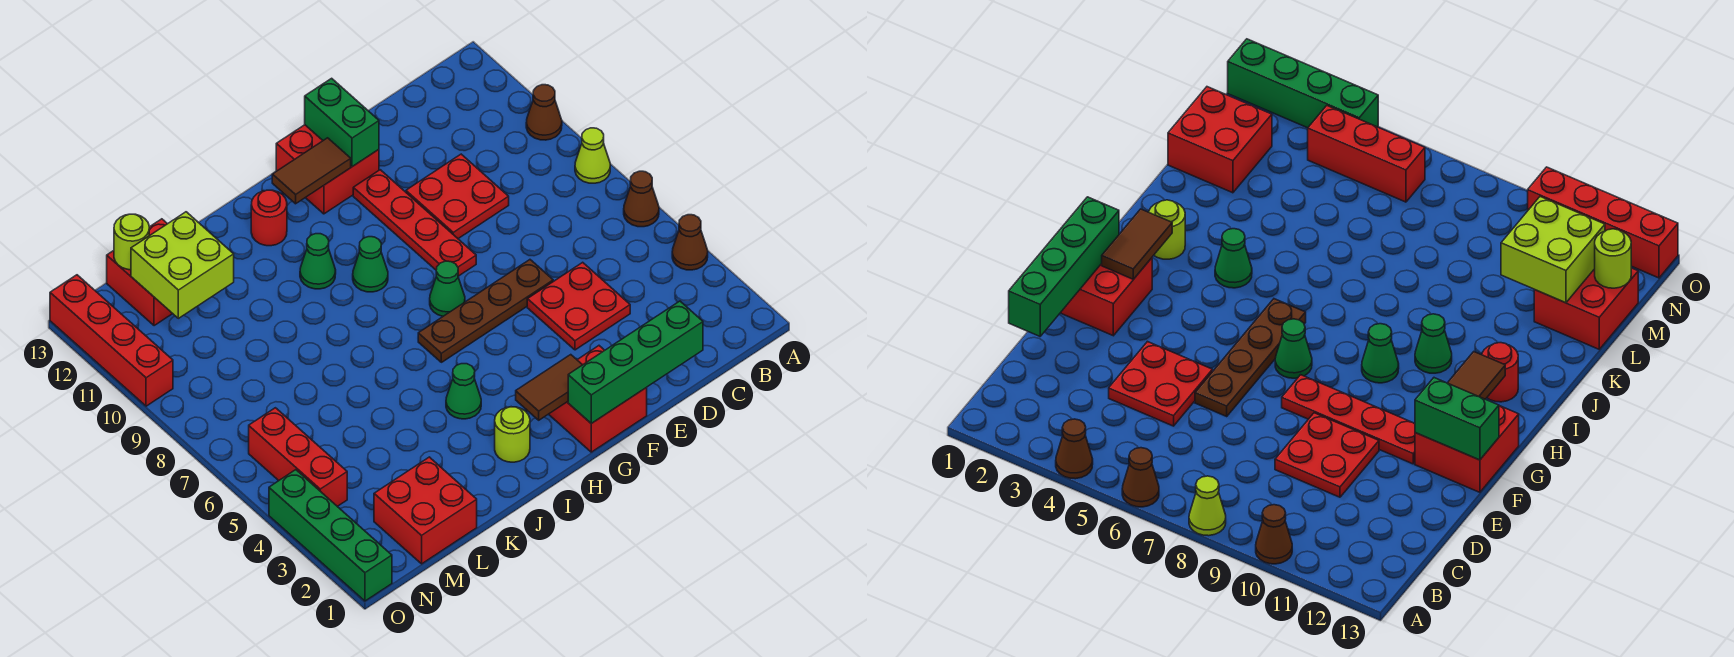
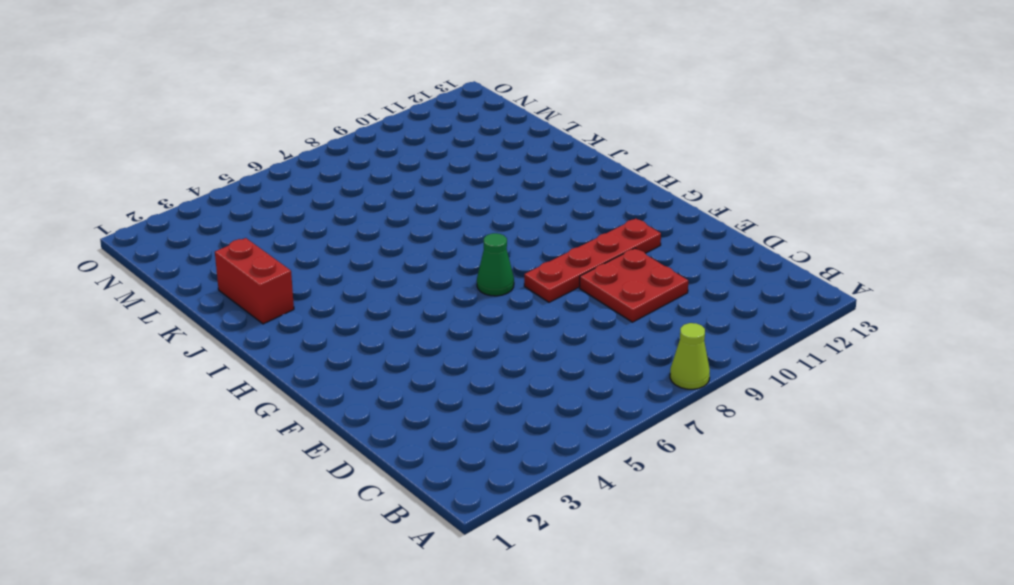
red 1x2 brick [215,238,294,324] -> none
none -> brown 1x1 cone [672,215,708,270]
none -> brown 1x1 cone [624,171,659,227]
none -> brown 1x1 cone [526,85,562,140]

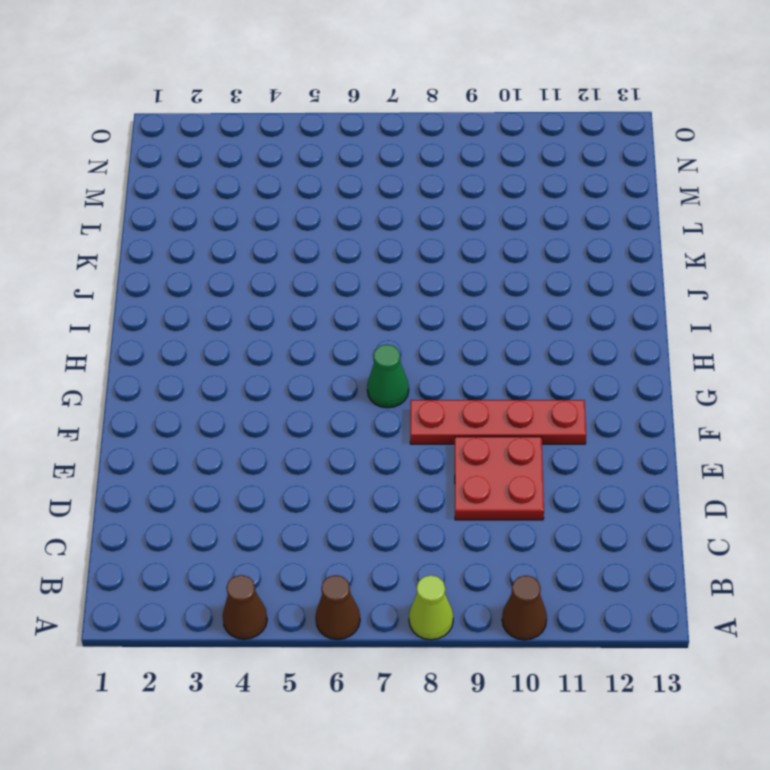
none -> red 2x2 plate [527,262,630,350]
none -> brown 1x4 plate [418,260,553,362]
none -> red 2x2 brick [549,346,647,452]

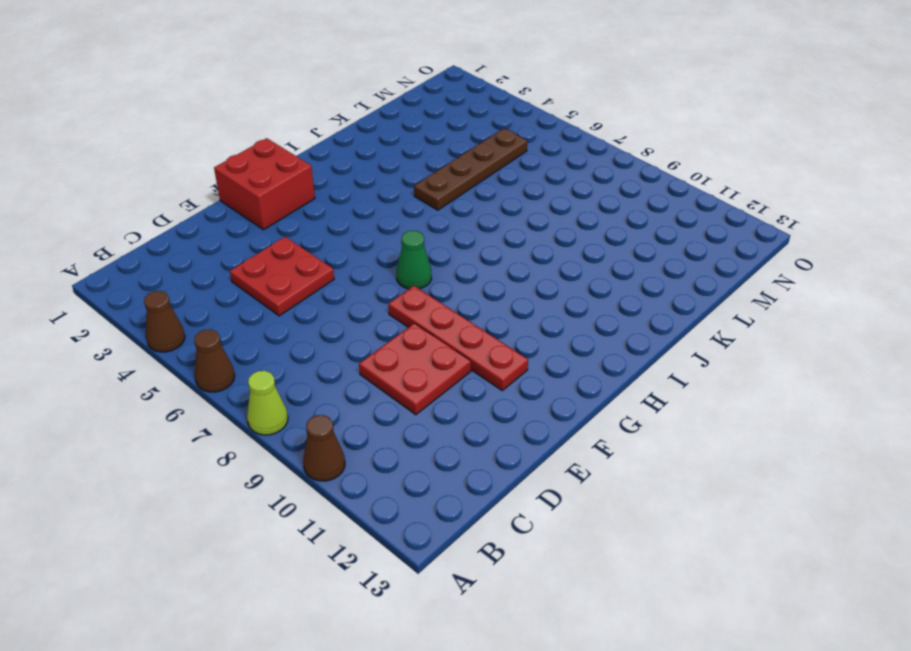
brown 1x4 plate [414,128,527,210] -> brown 1x4 plate moved to [418,260,553,362]
none -> red 2x2 brick [276,125,379,214]
none -> green 1x1 cone [353,237,388,292]
none -> lime 1x1 round brick [495,407,530,462]

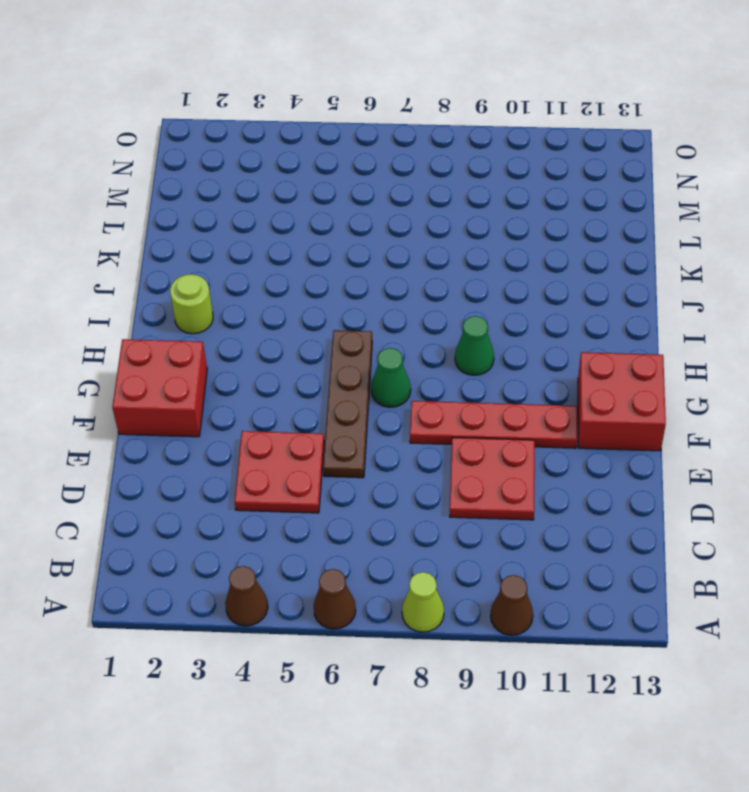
none -> green 1x1 cone [446,364,481,419]
none -> green 1x1 cone [300,234,336,289]
none -> red 1x1 round brick [251,190,287,246]

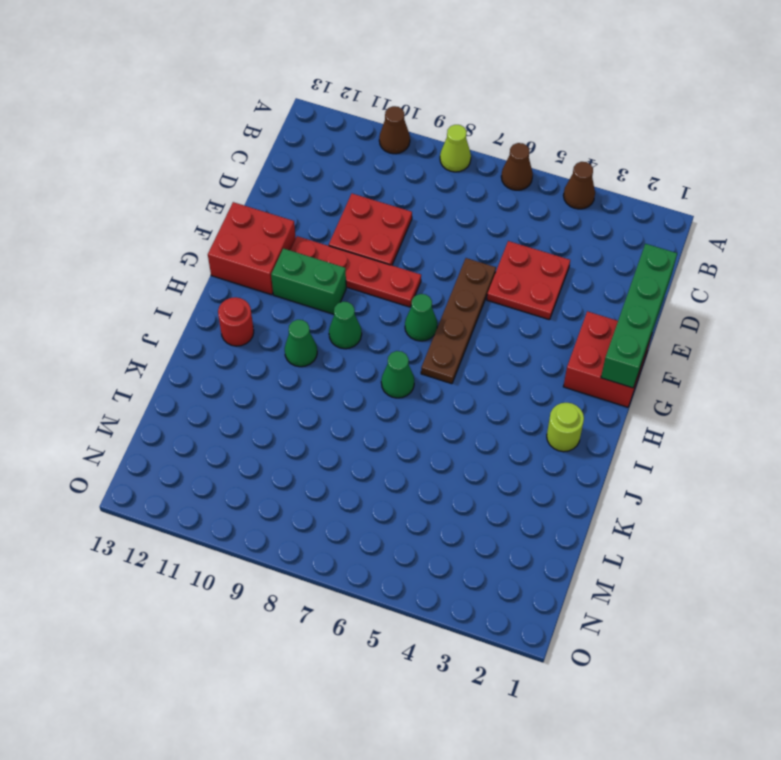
green 1x2 brick [271,248,346,314] -> green 1x2 brick moved to [305,78,379,167]
green 1x1 cone [381,351,414,398] -> green 1x1 cone moved to [446,364,481,419]
none -> red 2x2 brick [374,457,477,564]
none -> red 2x2 brick [107,219,173,326]
none -> red 1x3 brick [249,408,347,506]

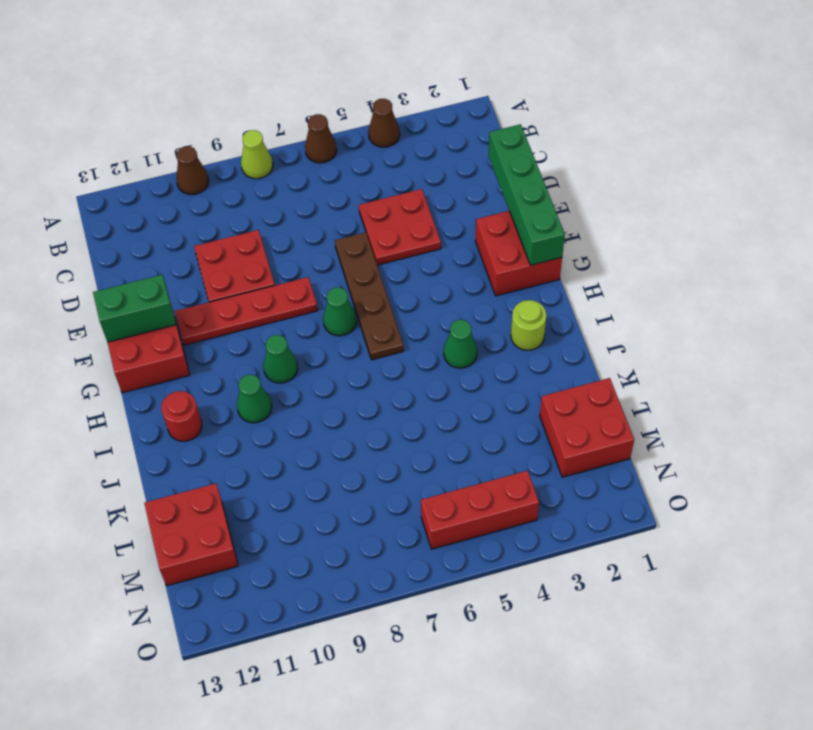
none -> green 1x4 brick [269,470,392,601]
none -> red 1x4 brick [50,275,173,406]
none -> brown 1x2 tile [516,355,582,420]

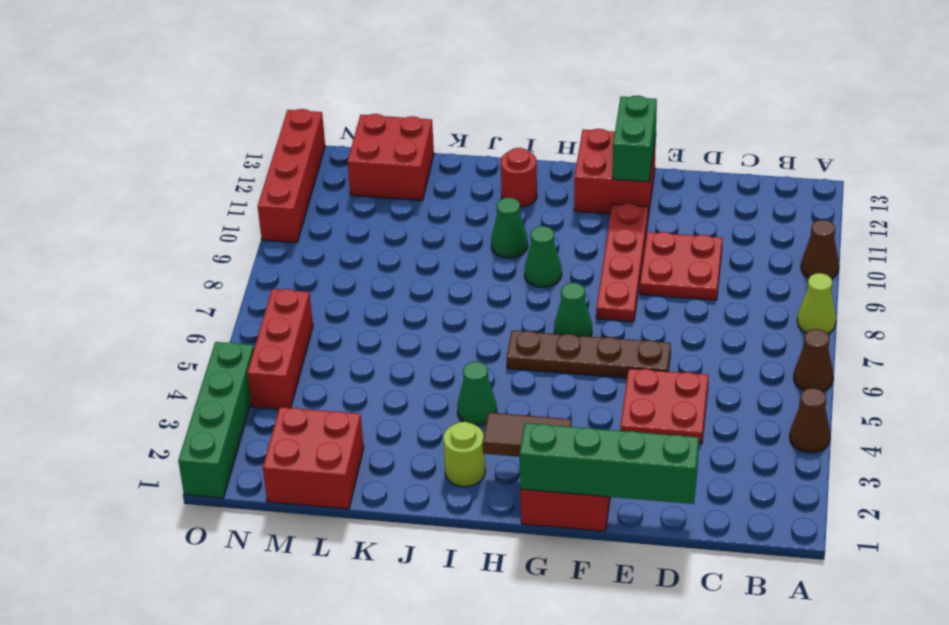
none -> brown 1x2 tile [272,138,351,204]
none -> lime 2x2 brick [131,212,234,318]
none -> lime 1x1 round brick [114,214,149,270]

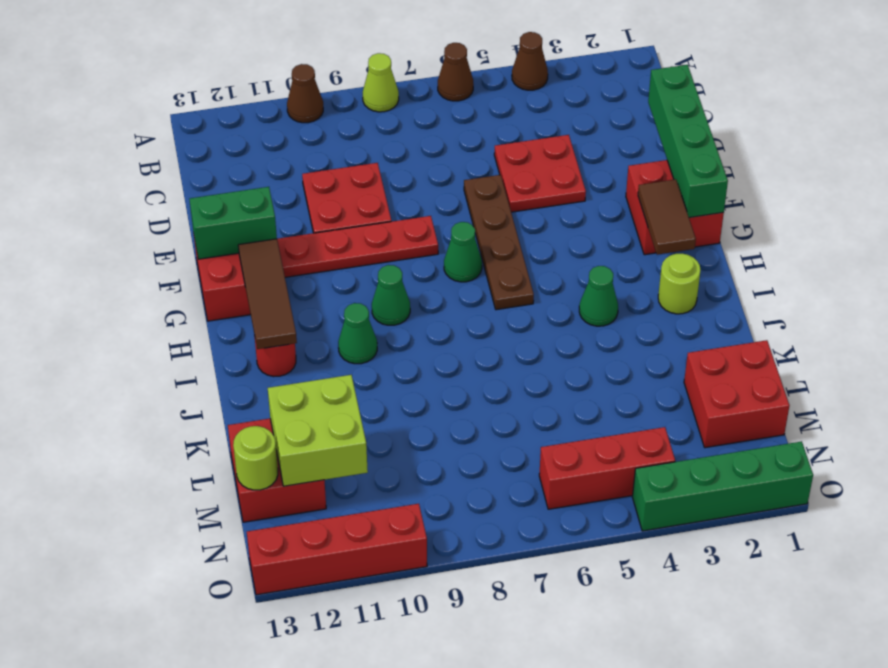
brown 1x3 tile [238,239,297,349] -> brown 1x2 tile [272,138,351,204]

